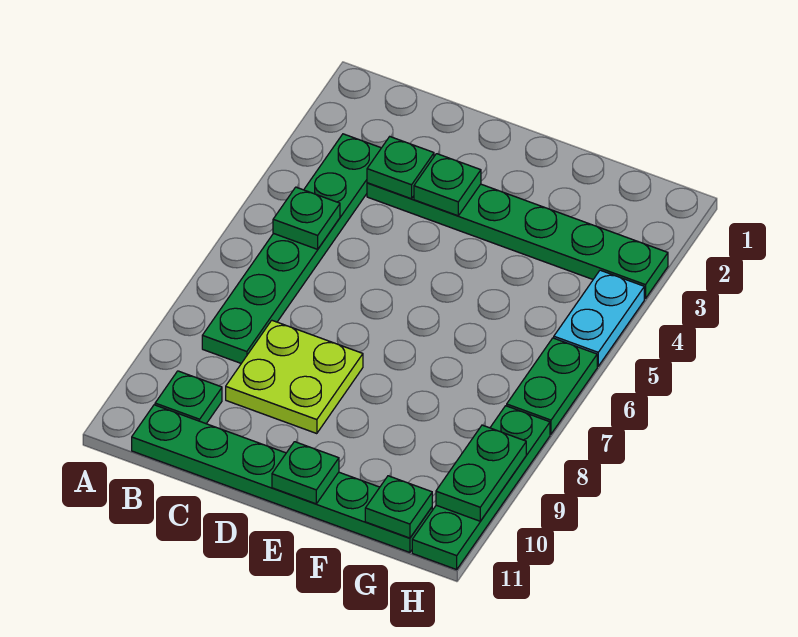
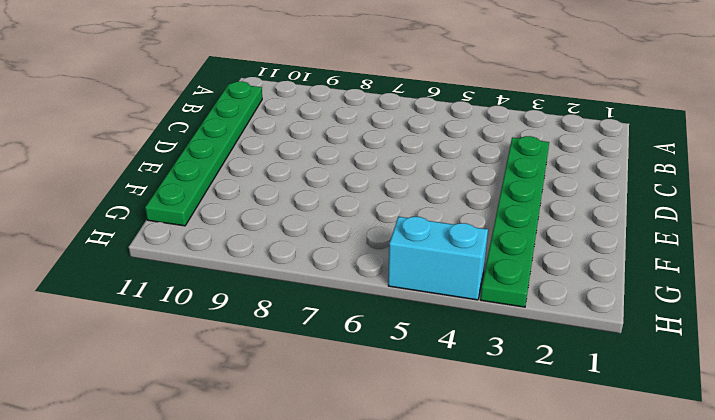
cyan 1x2 brick [388,216,488,300] -> cyan 1x2 plate [554,270,644,366]
none -> green 1x6 plate [202,134,381,363]
none -> green 1x1 plate [155,371,222,424]
none -> lime 2x2 plate [226,320,363,434]

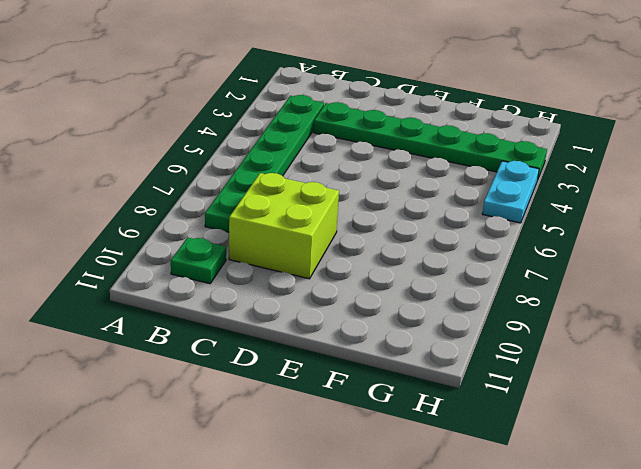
lime 2x2 brick [229,173,339,279] -> lime 2x2 plate [226,320,363,434]
none -> green 1x6 plate [132,405,432,552]
none -> green 1x2 plate [507,338,597,434]
none -> green 1x4 plate [412,406,550,570]

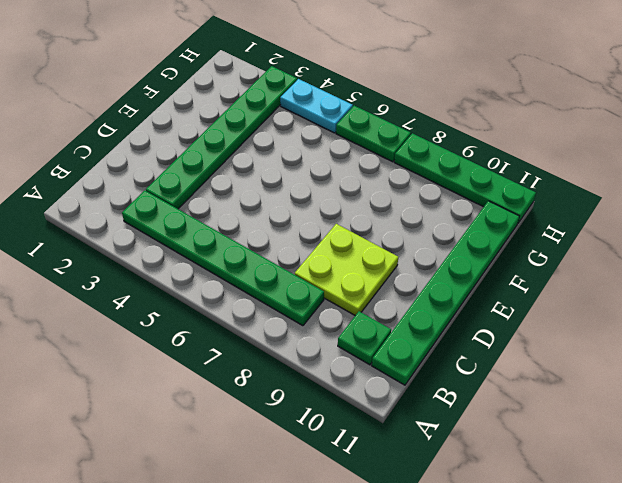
none -> green 1x1 plate [273,187,340,249]
none -> green 1x1 plate [367,137,434,199]
none -> green 1x1 plate [414,154,481,216]

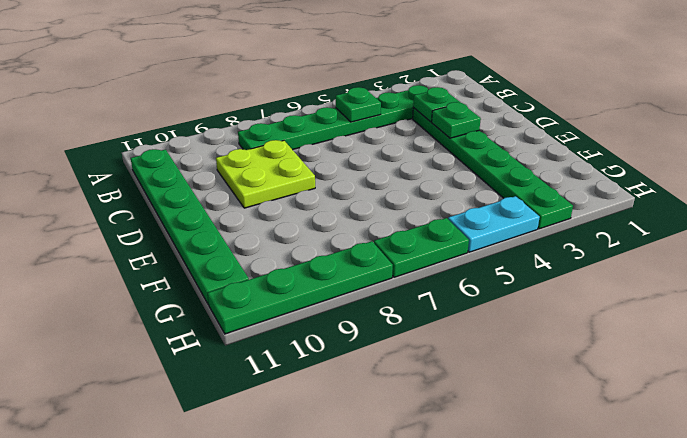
none -> green 1x1 plate [155,371,222,424]
none -> green 1x1 plate [272,442,339,504]
none -> green 1x1 plate [365,476,432,538]

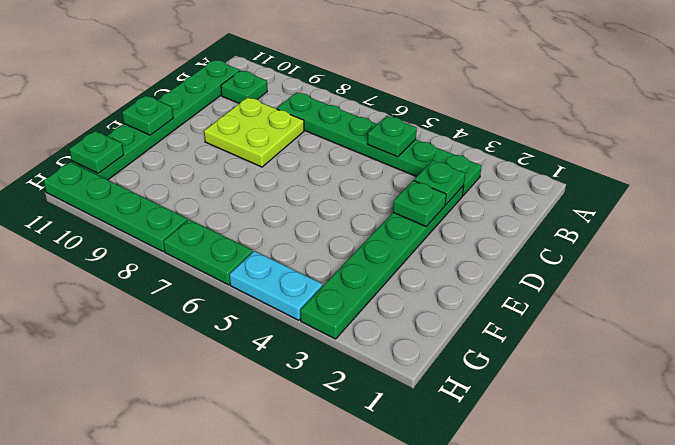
none -> green 1x2 plate [436,425,526,521]

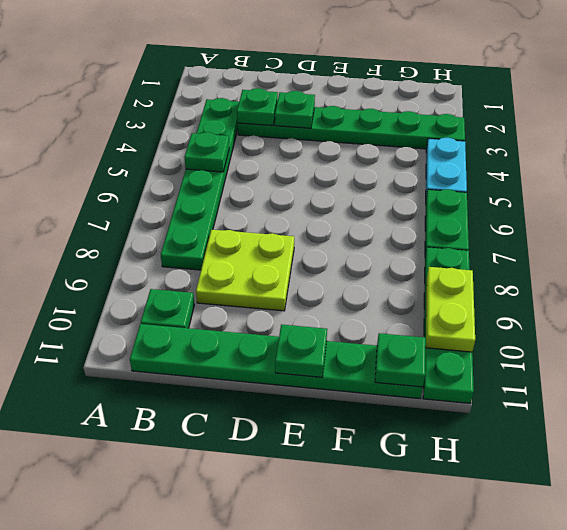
lime 1x2 plate [426,267,475,352] -> green 1x2 plate [436,425,526,521]

